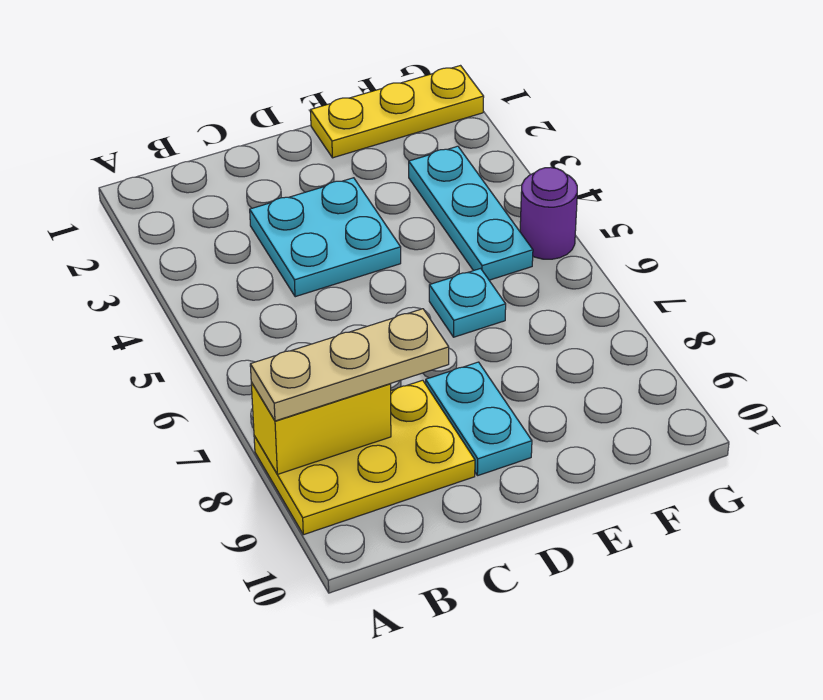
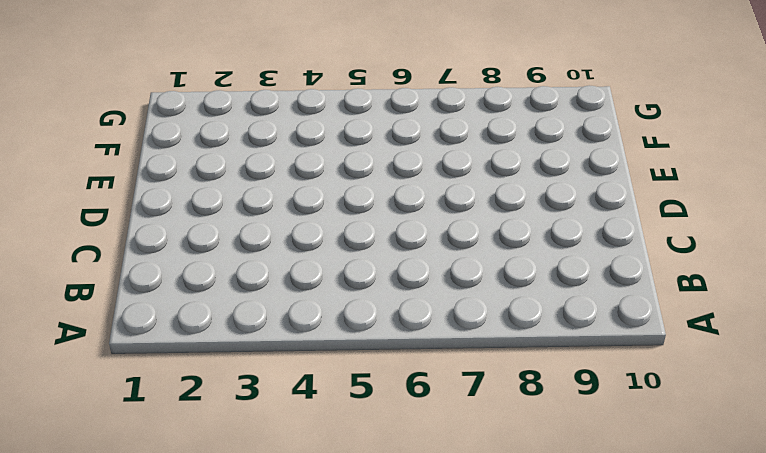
none -> yellow 2x3 plate [254,380,475,535]
none -> cyan 2x2 plate [250,178,401,297]

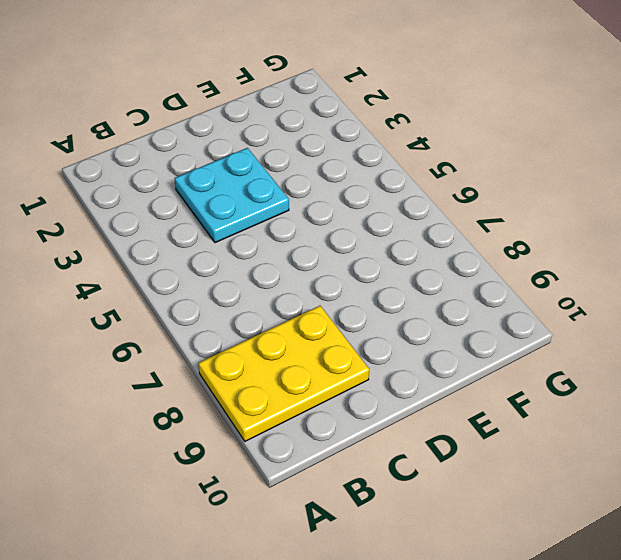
none -> cyan 1x2 plate [426,362,532,476]
none -> yellow 1x3 plate [311,66,484,158]

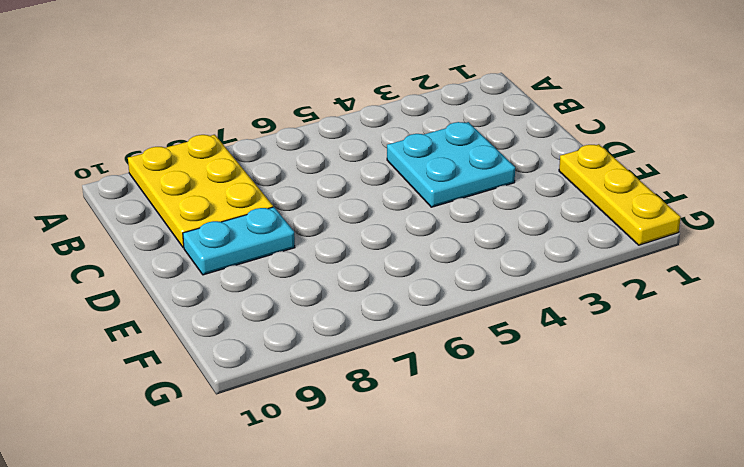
none -> cyan 1x1 plate [429,268,506,337]
none -> cyan 1x3 plate [409,146,533,280]

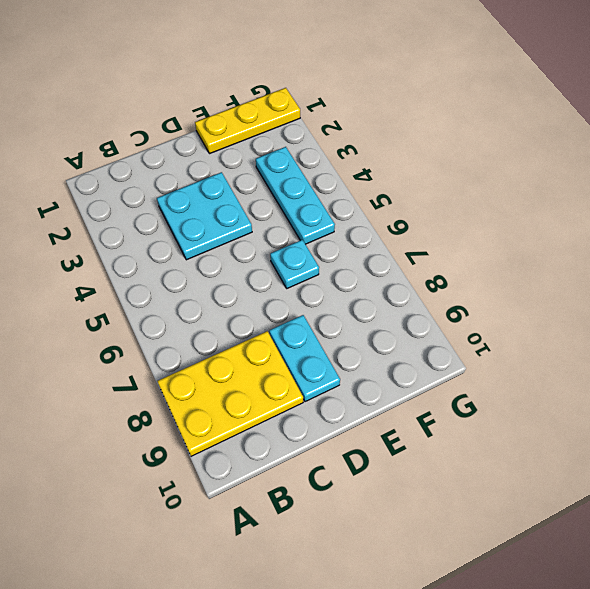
none -> purple 1x1 round brick [520,167,577,259]
none -> yellow 1x2 brick [251,382,391,474]

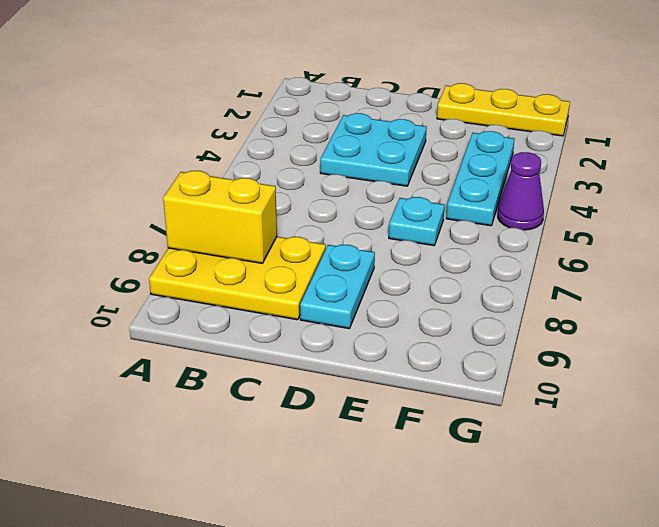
purple 1x1 cone [498,152,544,230] -> purple 1x1 round brick [520,167,577,259]
none -> tan 1x3 plate [250,309,449,421]

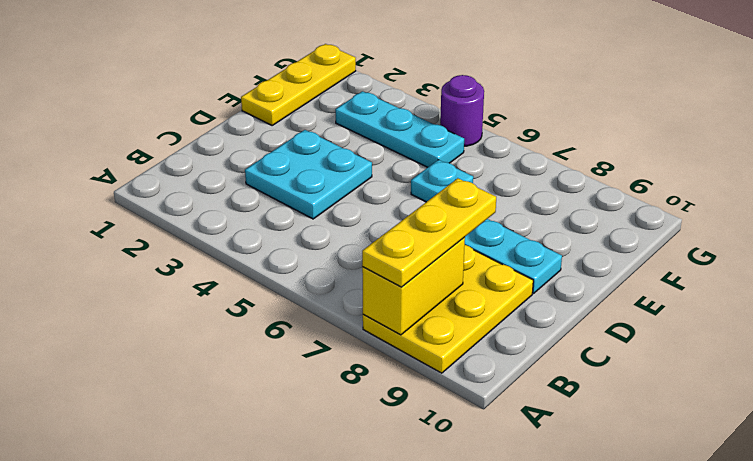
yellow 1x3 plate [362,178,496,287] -> tan 1x3 plate [250,309,449,421]

